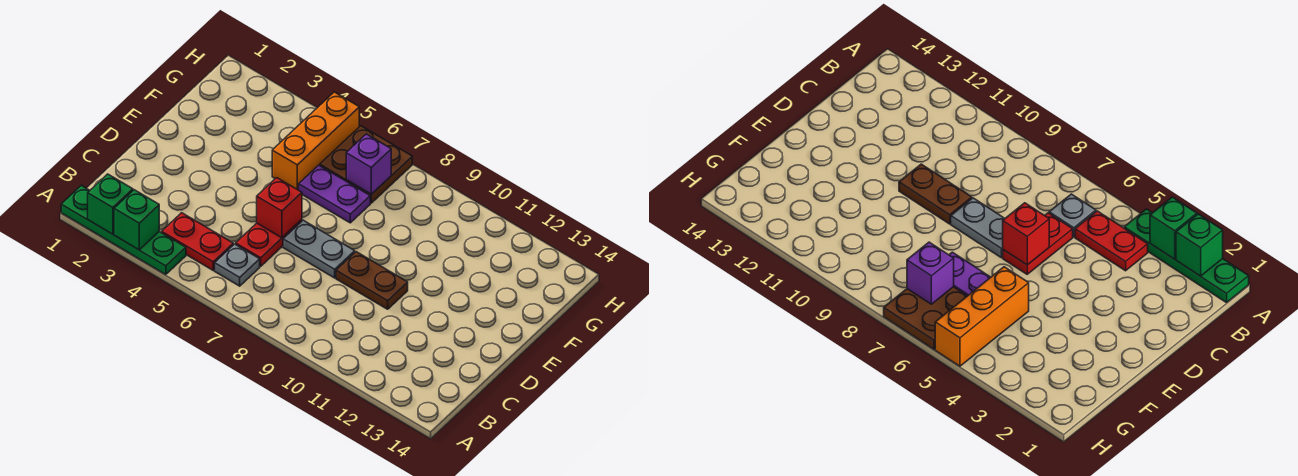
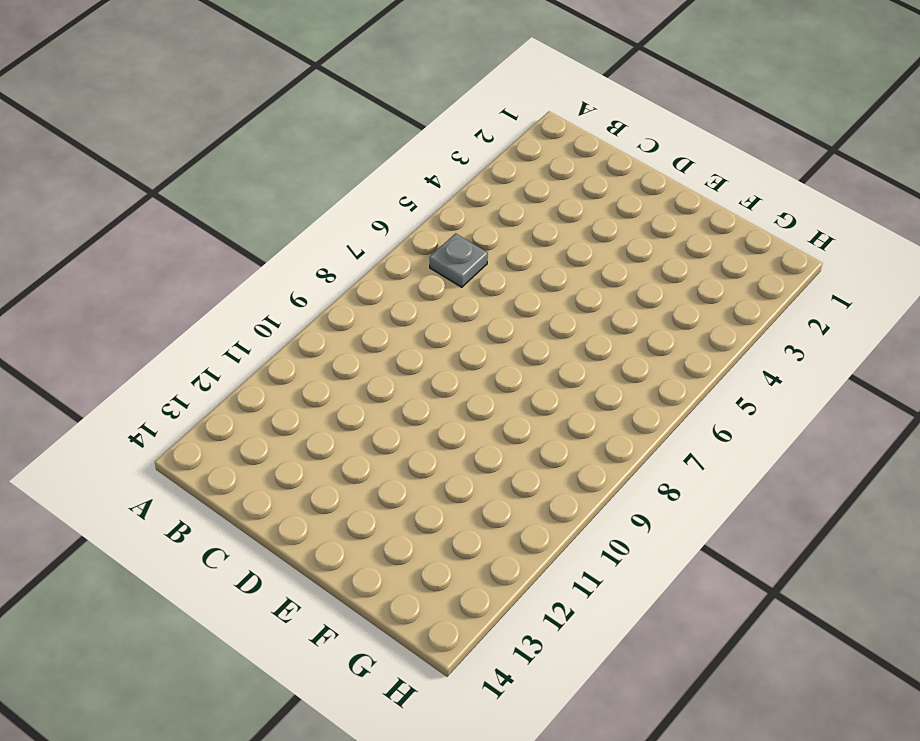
none -> green 1x4 plate [61,185,186,275]
none -> red 1x2 plate [162,213,233,270]
none -> red 1x2 plate [236,219,302,266]

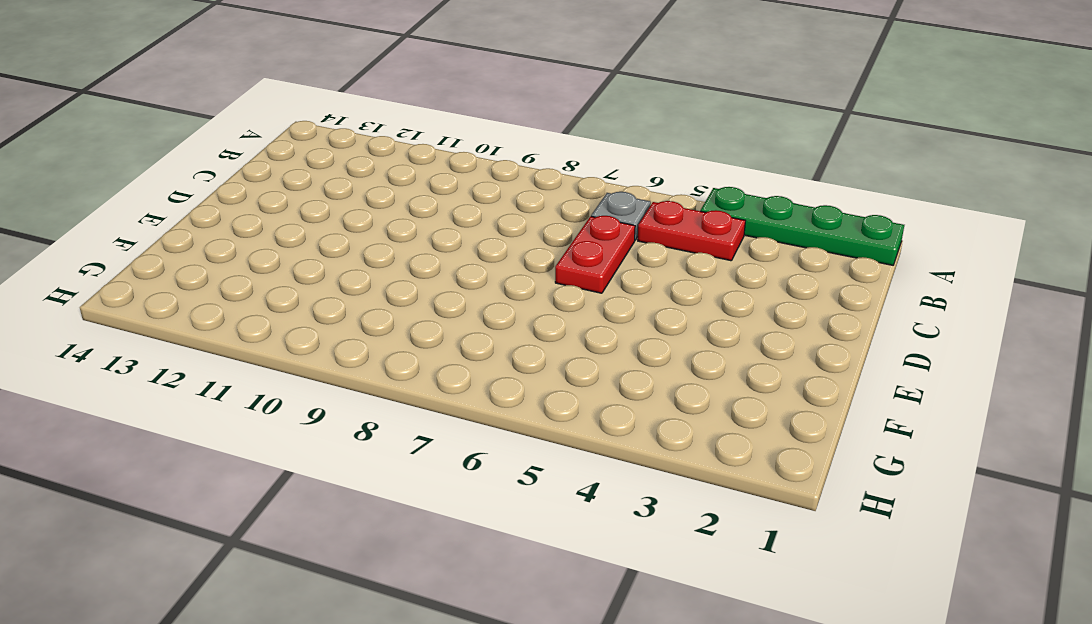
none -> grey 1x2 plate [283,220,355,278]
none -> brown 1x2 plate [336,252,408,309]
none -> orange 1x3 brick [272,92,359,190]

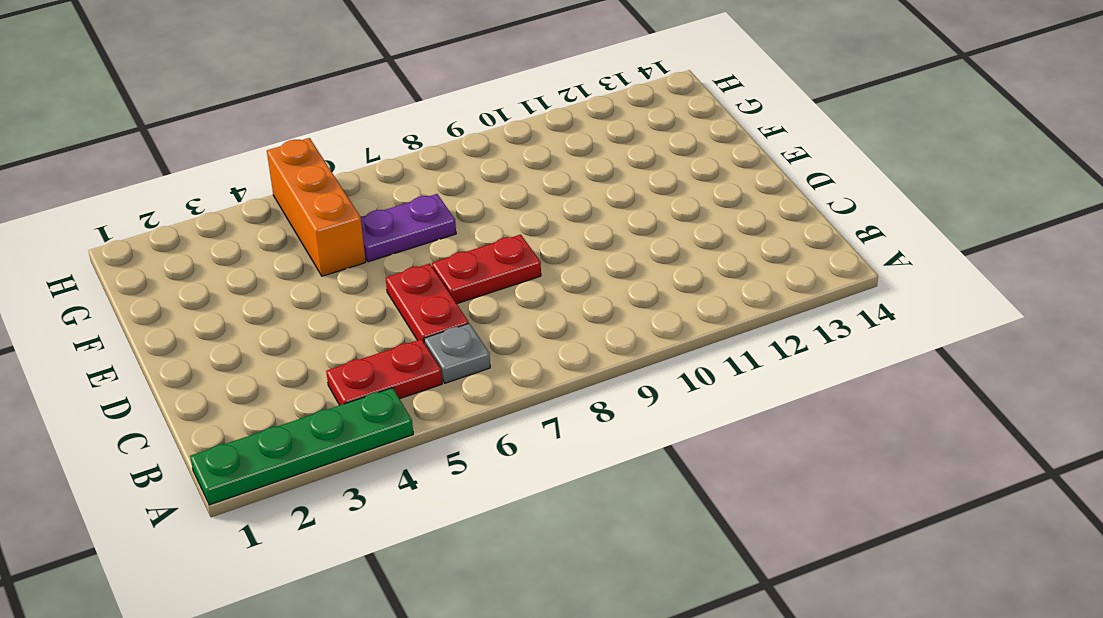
red 1x2 plate [432,235,541,304] -> grey 1x2 plate [283,220,355,278]
none -> brown 1x2 plate [336,252,408,309]
none -> brown 2x2 plate [320,126,412,203]
none -> green 1x1 brick [88,174,133,234]

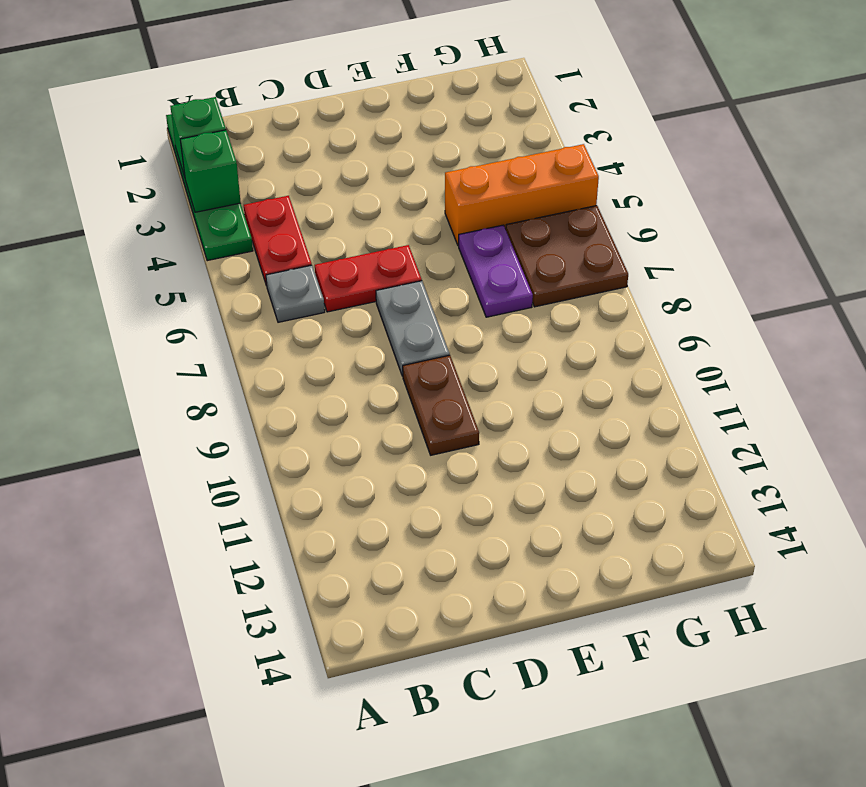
none -> red 1x1 brick [257,178,302,238]
none -> purple 1x1 brick [346,134,391,194]

